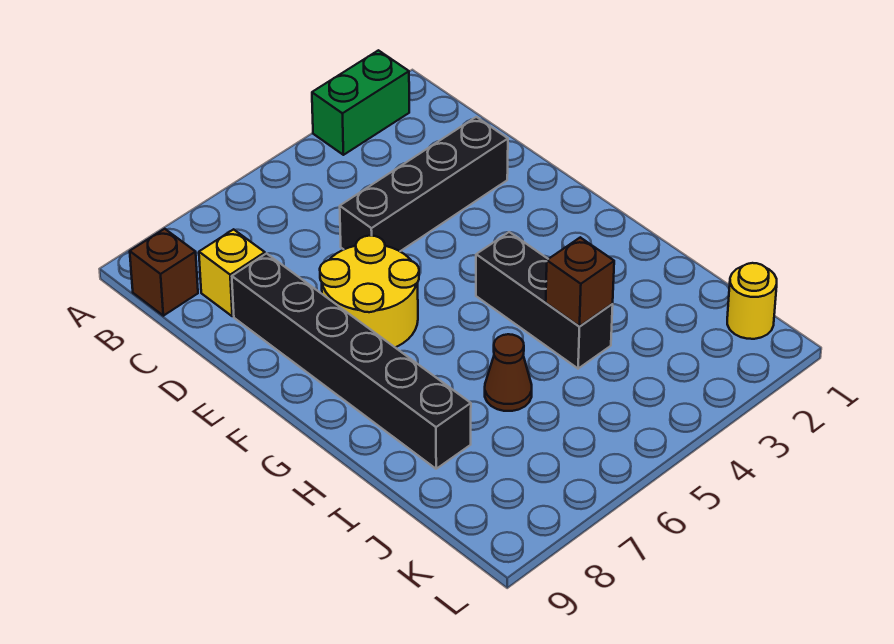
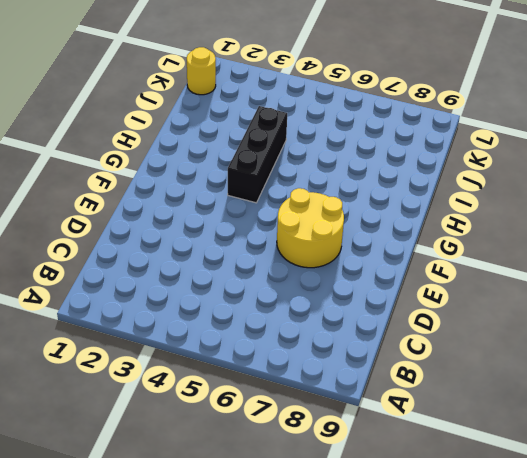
none -> green 1x2 brick [312,50,409,155]
none -> brown 1x1 brick [130,229,198,316]

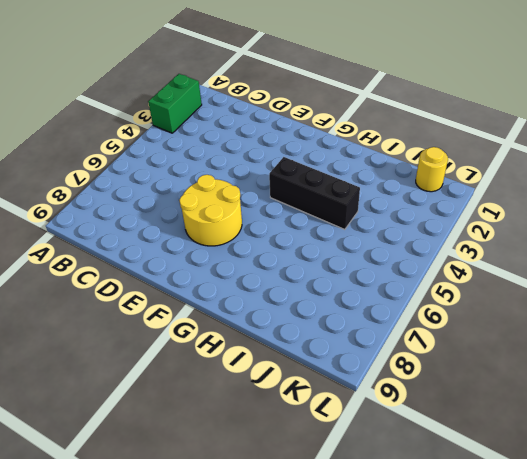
none -> brown 1x1 brick [130,229,198,316]
none -> yellow 1x1 brick [199,229,265,316]

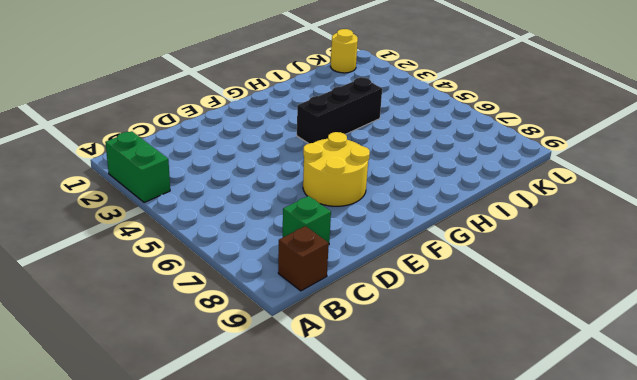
green 1x1 brick [283,196,331,243] -> yellow 1x1 brick [199,229,265,316]
none -> black 1x4 brick [340,117,508,251]
none -> black 1x6 brick [232,254,471,469]

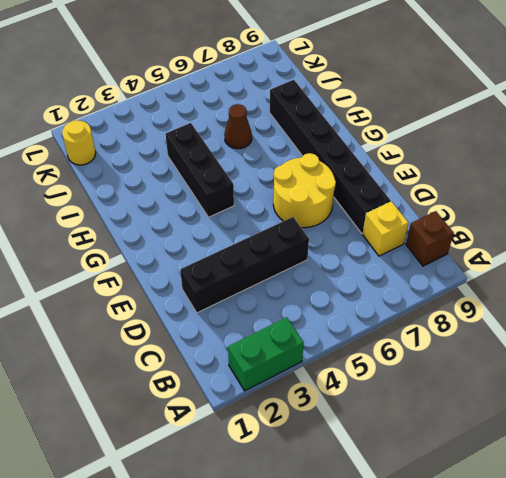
none -> brown 1x1 brick [546,237,614,327]

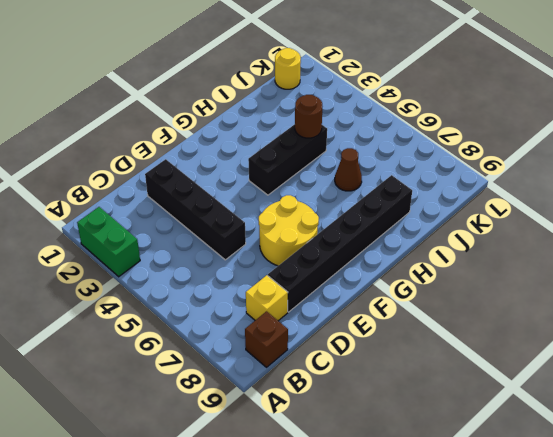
brown 1x1 round brick [295,95,322,138] -> brown 1x1 brick [546,237,614,327]

